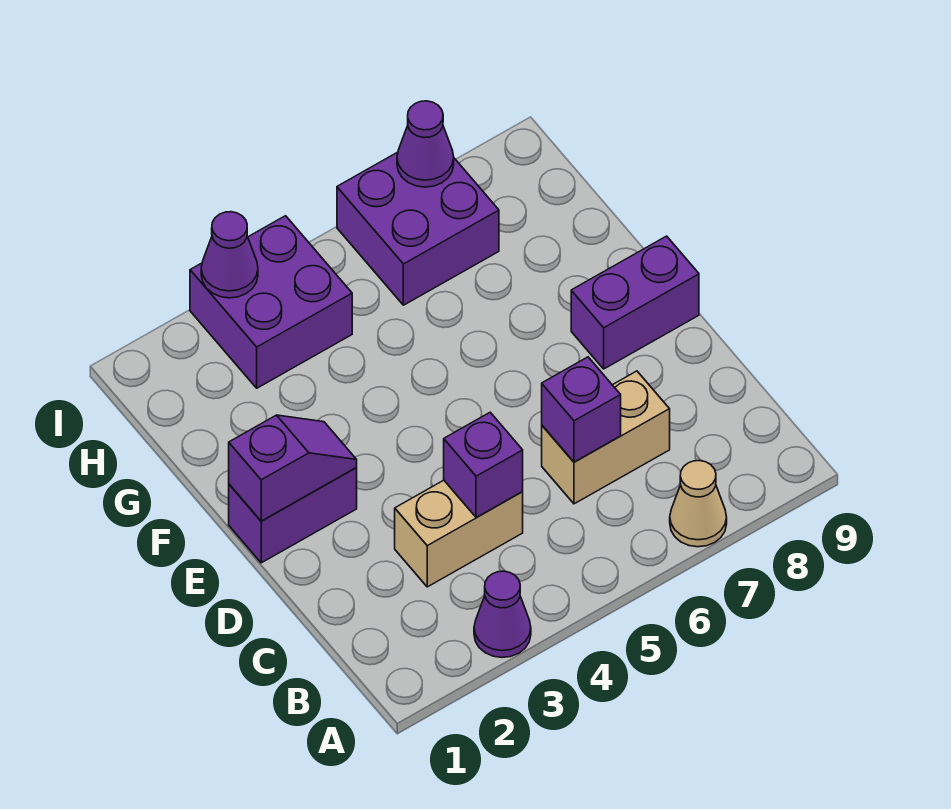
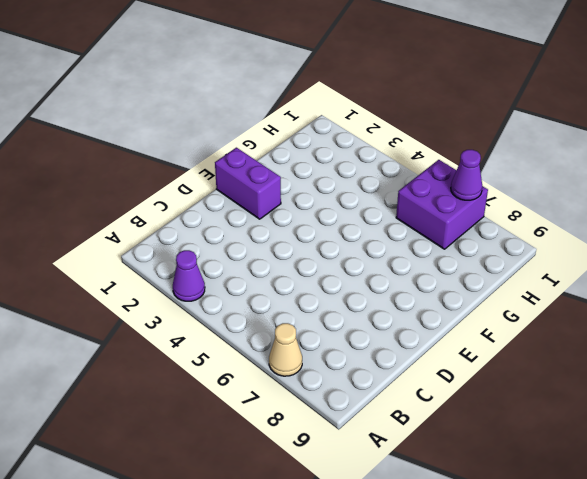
none -> tan 1x2 brick [395,480,523,587]
none -> tan 1x2 brick [542,371,670,504]
none -> purple 1x2 brick [571,236,699,369]

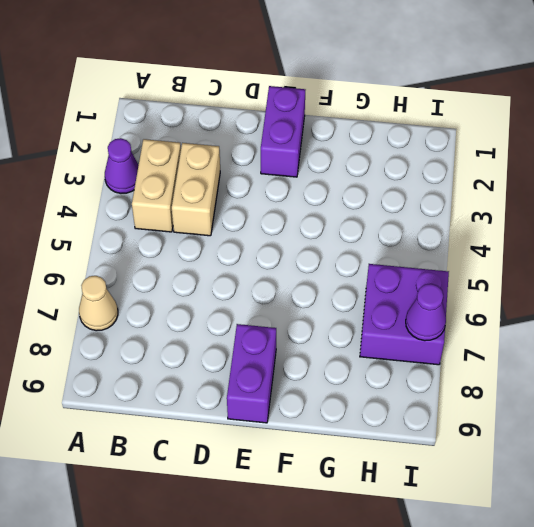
tan 1x2 brick [132,139,181,232] -> tan 1x2 brick moved to [542,371,670,504]
none -> purple 2x2 brick [190,216,352,388]
none -> purple 1x1 brick [444,412,523,517]
none -> purple 1x1 brick [542,357,621,462]

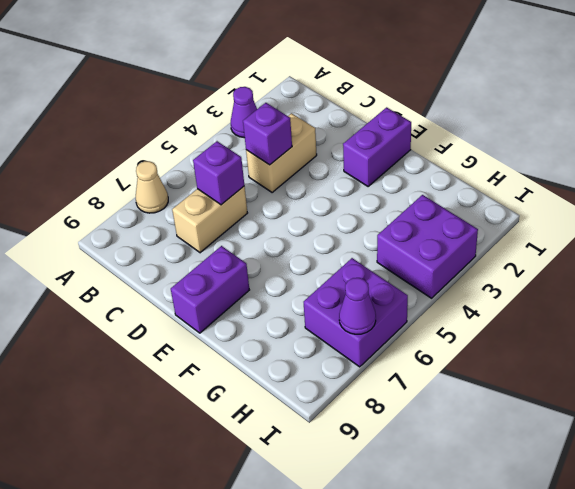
none -> purple 1x2 slope [229,415,357,521]
none -> purple 1x1 cone [201,212,258,298]

